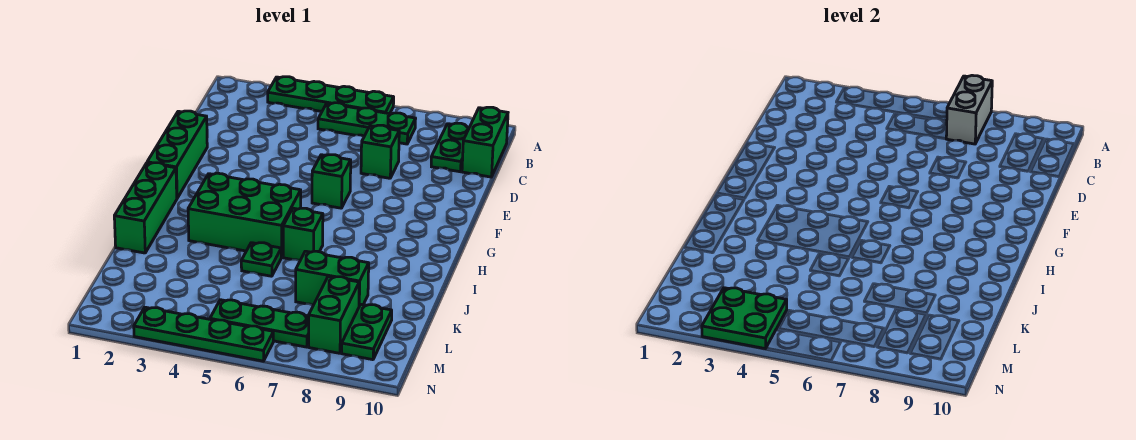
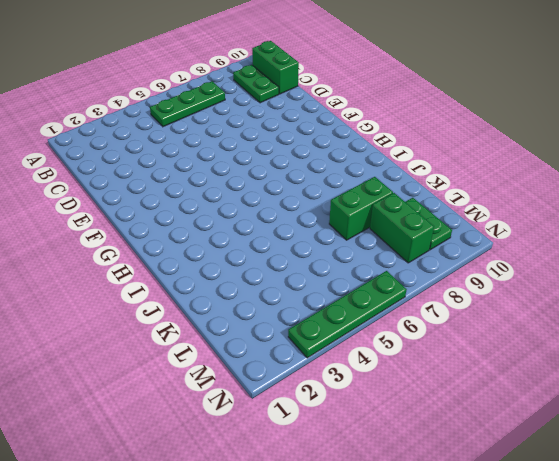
none -> green 1x4 plate [268,77,394,114]
none -> green 1x1 brick [361,125,399,178]
none -> green 1x3 brick [147,111,207,198]

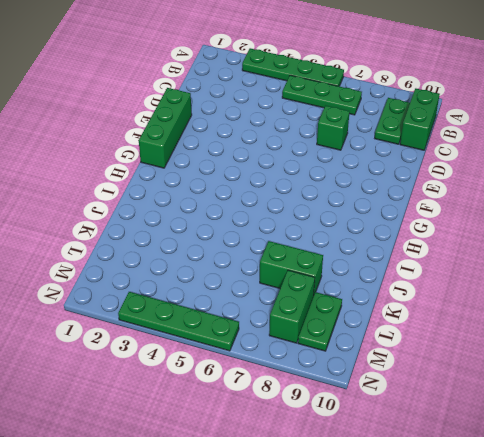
none -> green 1x1 brick [312,155,351,208]
none -> green 1x3 brick [114,163,177,253]
none -> green 2x3 brick [188,173,301,257]

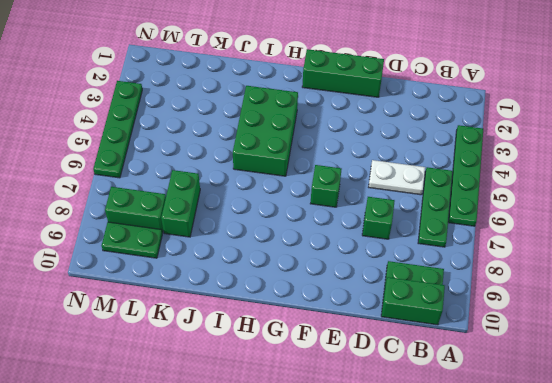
white 1x2 plate [369,160,425,195] -> none
none -> green 1x3 brick [114,163,177,253]
none -> green 1x1 brick [283,208,323,261]
none -> green 1x1 plate [241,243,281,276]

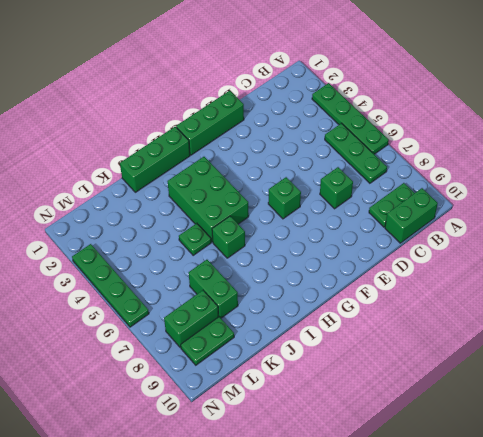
none -> green 1x3 plate [210,300,309,347]
none -> grey 1x2 brick [946,75,992,144]
none -> green 2x2 plate [702,288,787,349]

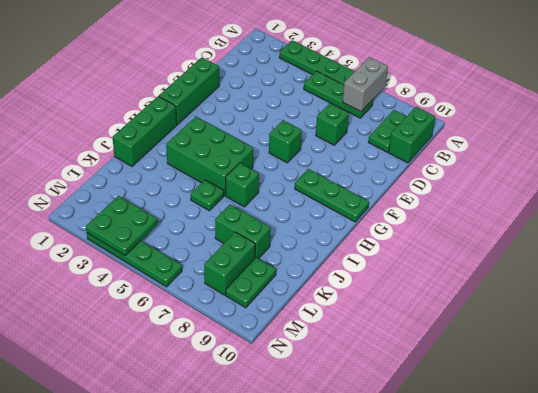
green 1x3 plate [295,169,369,222] -> green 1x3 plate moved to [210,300,309,347]

